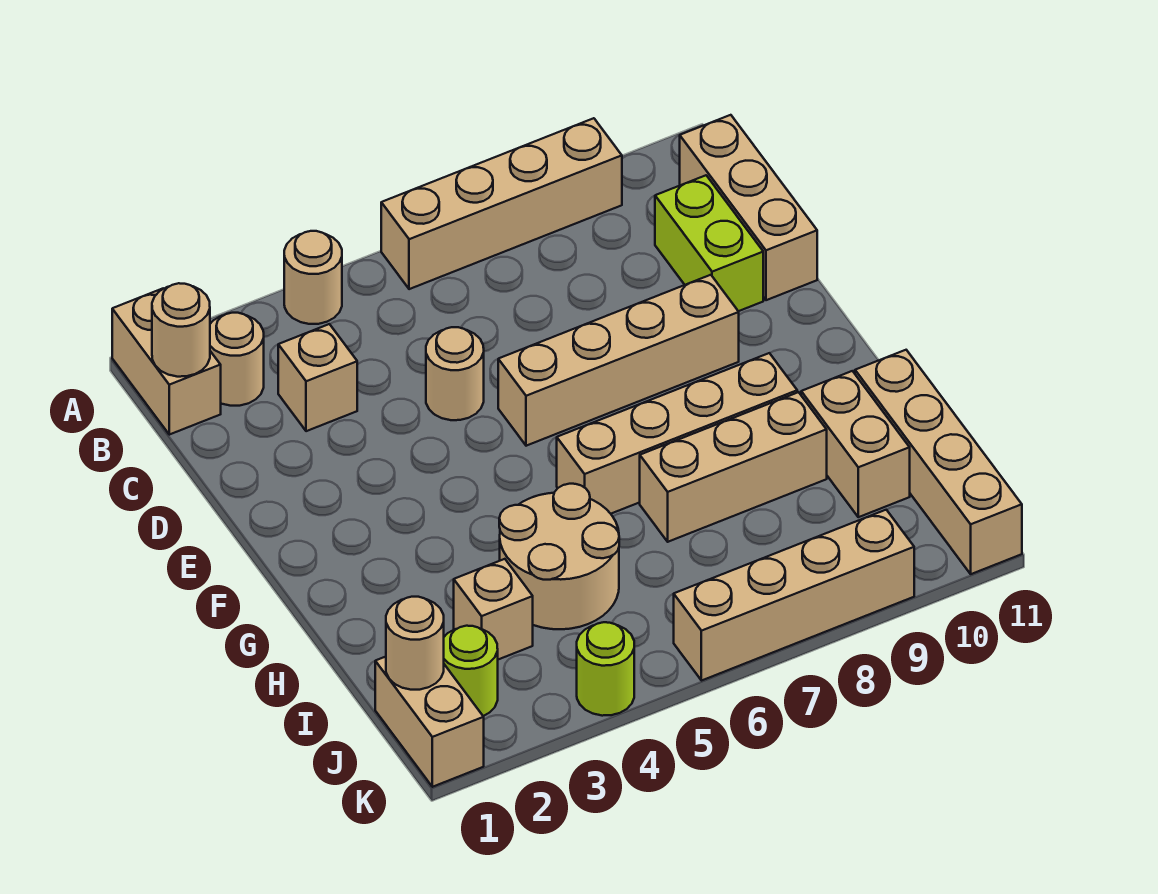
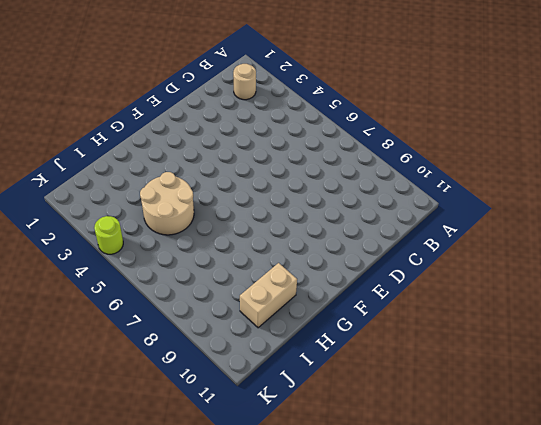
none -> tan 1x2 brick [112,288,221,435]
none -> tan 1x1 round brick [284,231,342,324]
none -> tan 1x4 brick [381,118,622,289]

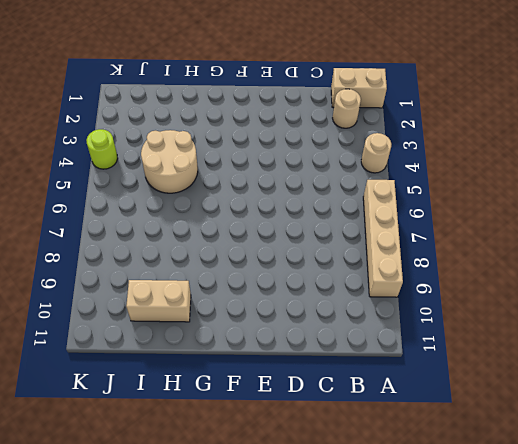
none -> tan 1x3 brick [680,115,817,300]
none -> tan 1x1 brick [278,324,357,431]
none -> lime 1x2 brick [655,175,763,311]

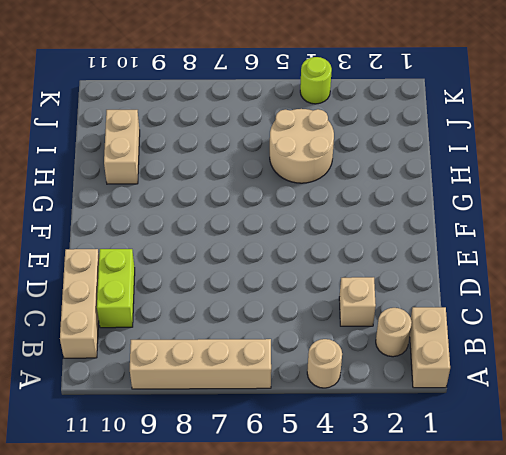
none -> tan 1x1 round brick [426,327,484,420]
none -> tan 1x4 brick [498,275,739,446]
none -> tan 1x4 brick [557,353,797,514]

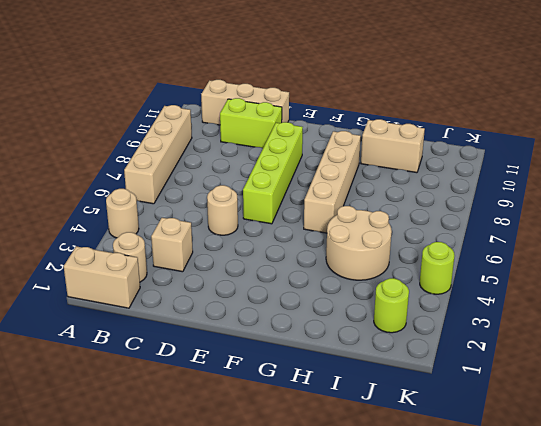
lime 1x4 brick [243,122,303,224] -> tan 1x4 brick [498,275,739,446]
none -> tan 1x3 brick [640,392,827,542]
none -> tan 1x4 brick [855,350,1022,574]
none -> tan 1x1 brick [454,559,533,660]

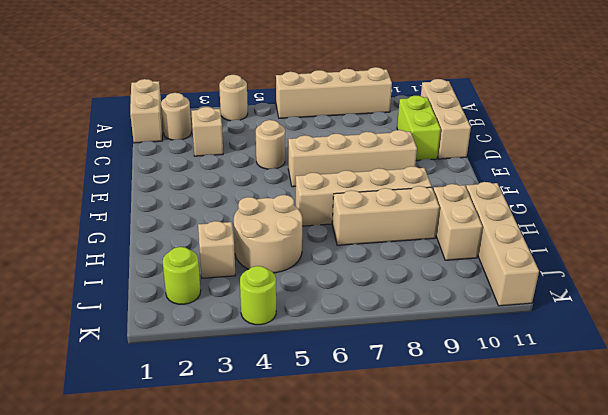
none -> tan 1x2 brick [375,657,484,787]
none -> tan 1x4 brick [674,510,914,681]
none -> tan 1x1 round brick [152,283,210,377]

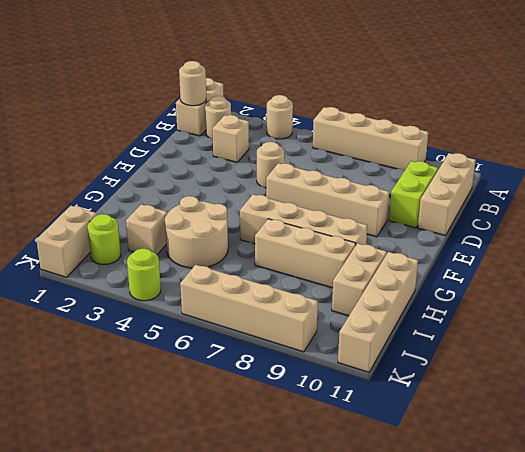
none -> tan 1x1 round brick [386,597,444,690]

